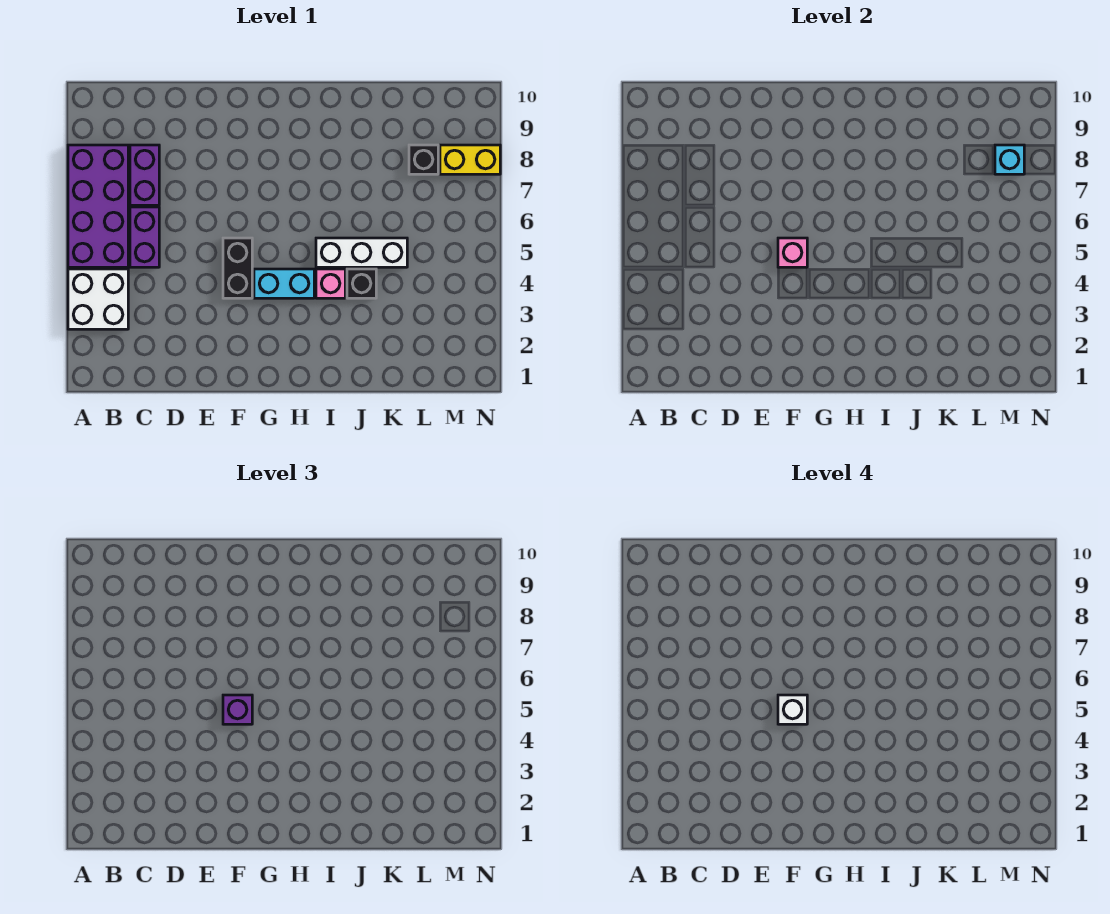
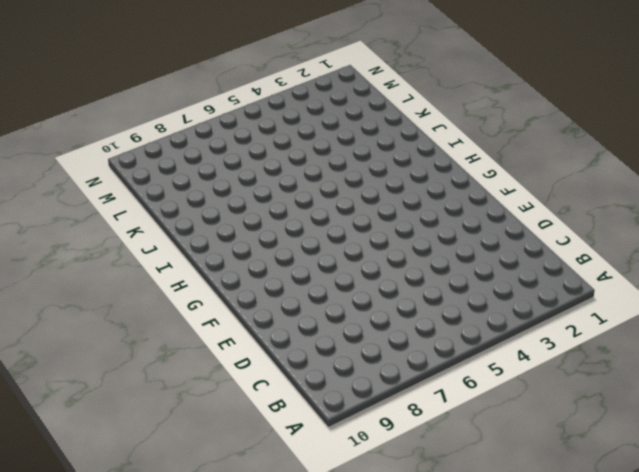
none -> white 2x2 brick [68,269,128,329]
none -> purple 2x4 brick [68,145,128,267]
none -> purple 1x2 brick [130,207,159,267]

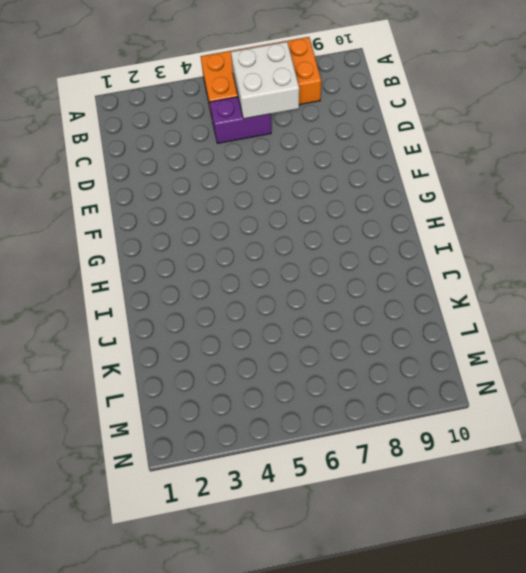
orange 2x4 brick [200,37,321,115] -> purple 2x4 brick [68,145,128,267]
white 2x2 brick [231,42,299,119] -> white 2x2 brick moved to [68,269,128,329]
none -> purple 1x2 brick [130,145,159,205]
none -> black 1x2 brick [223,238,252,298]
none -> cyan 1x2 brick [254,269,314,298]

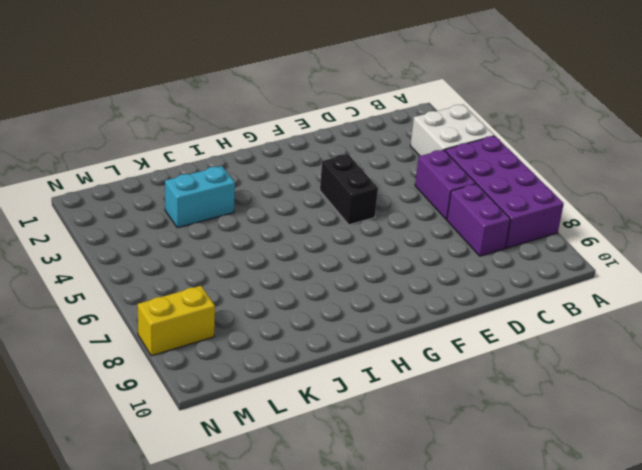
cyan 1x2 brick [165,166,235,228] -> cyan 1x2 brick moved to [254,269,314,298]
none -> pink 1x1 brick [316,269,345,298]
none -> white 1x3 brick [316,238,407,267]
none -> black 1x1 brick [347,269,376,298]

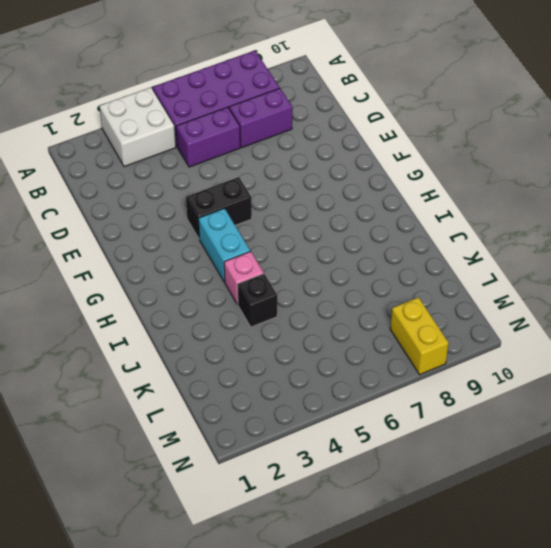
none -> white 1x3 brick [316,238,407,267]
none -> black 1x1 brick [409,145,438,174]
none -> pink 1x1 brick [778,238,807,267]

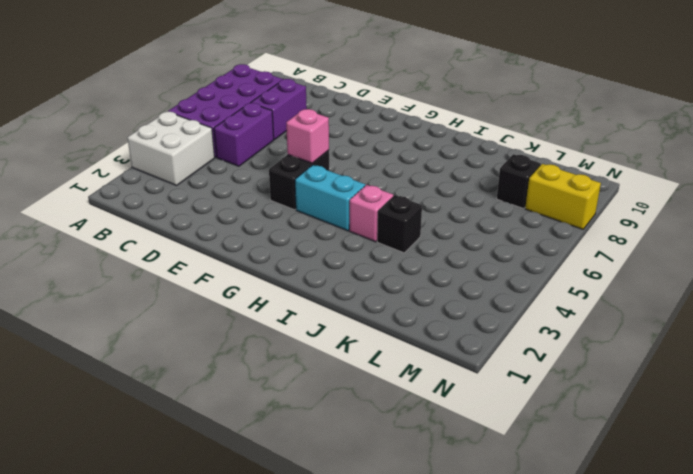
none -> white 1x3 brick [316,238,407,267]
none -> cyan 1x1 brick [995,145,1024,174]
none -> purple 1x1 brick [223,695,252,724]

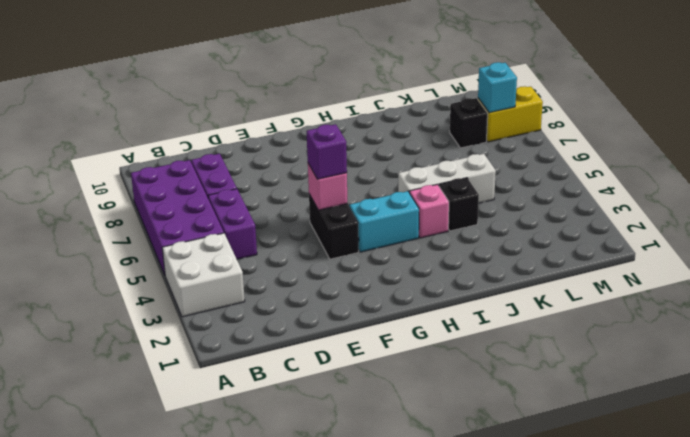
none -> white 1x1 brick [778,695,807,724]

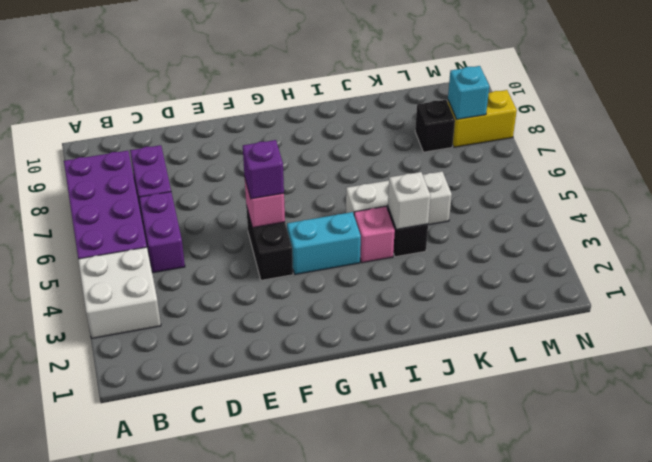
white 1x1 brick [388,172,431,229] -> white 1x1 brick moved to [778,695,807,724]

